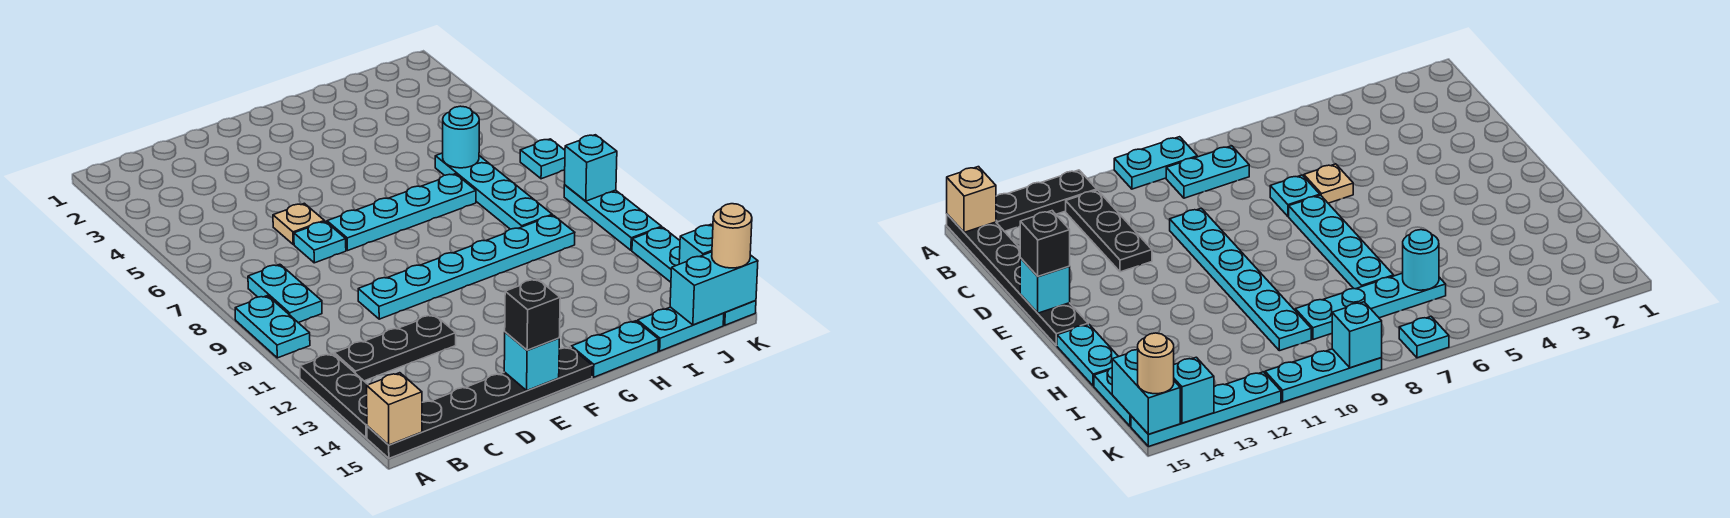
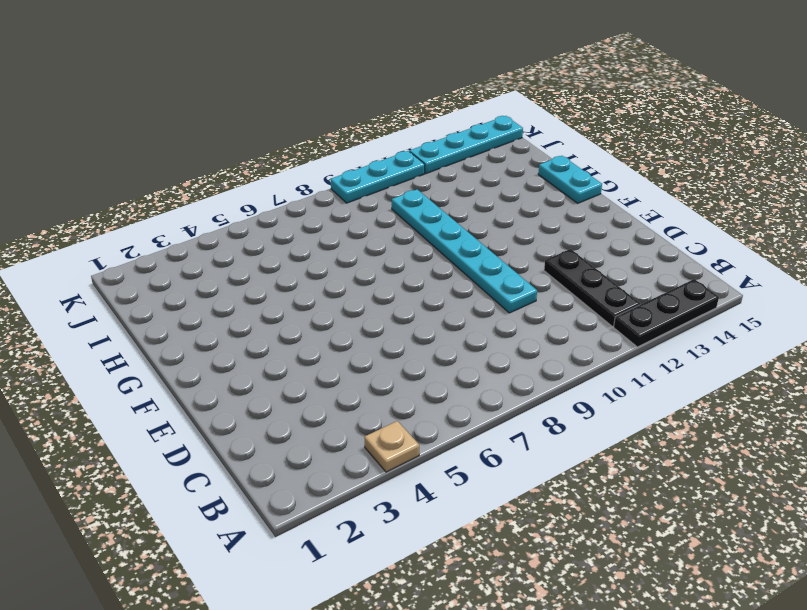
tan 1x1 plate [364,421,419,472] -> tan 1x1 plate moved to [273,203,324,244]
none -> cyan 1x2 plate [235,296,310,358]
none -> black 1x6 plate [367,347,592,458]
none -> cyan 1x2 plate [248,264,322,323]

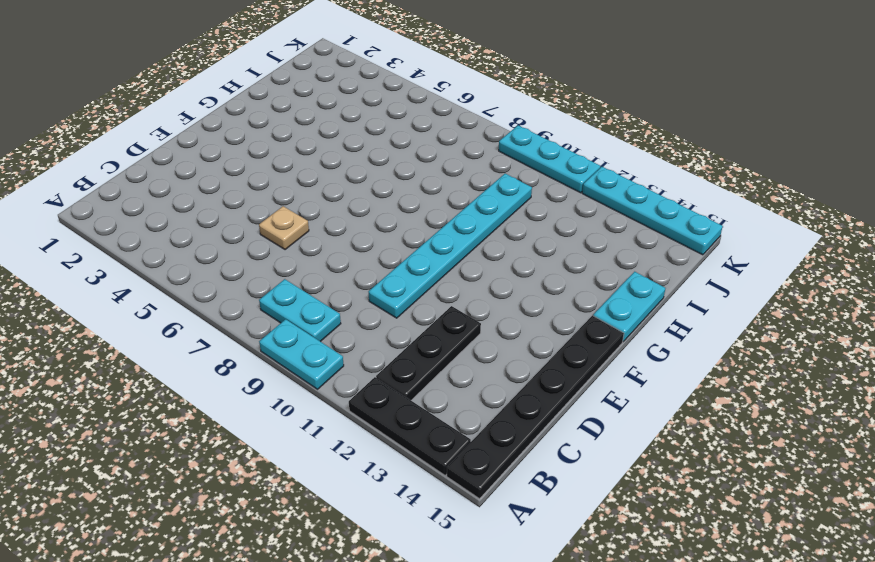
none -> cyan 1x1 plate [294,221,346,263]
none -> cyan 1x4 plate [327,174,476,251]
none -> cyan 1x4 plate [435,153,552,229]

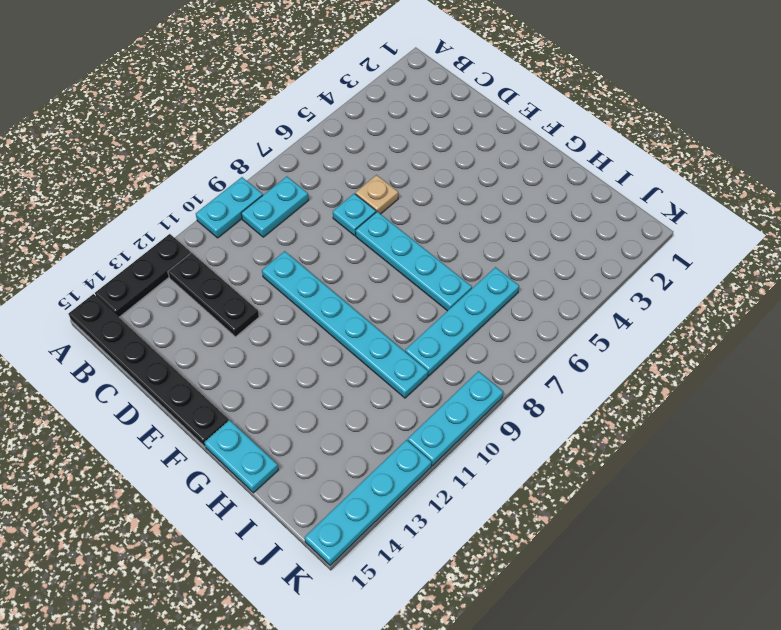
none -> cyan 1x2 plate [637,307,724,351]
none -> cyan 1x1 plate [520,139,565,179]
none -> tan 1x1 brick [367,373,422,445]

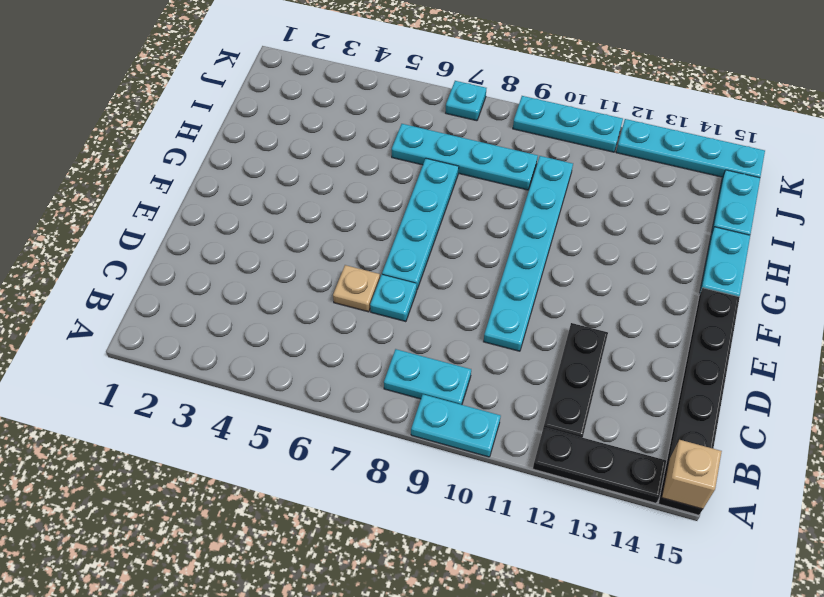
none -> cyan 1x1 brick [504,332,559,391]
none -> cyan 1x1 round brick [443,106,479,168]
none -> cyan 1x2 brick [670,252,758,325]

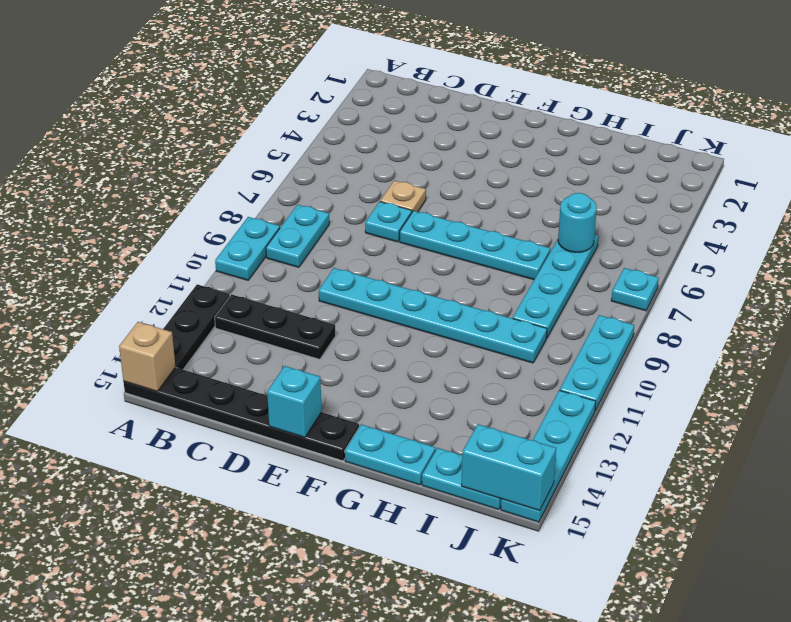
none -> cyan 1x1 brick [565,135,617,201]
none -> cyan 1x1 brick [679,224,713,264]
none -> black 1x1 brick [505,279,560,350]

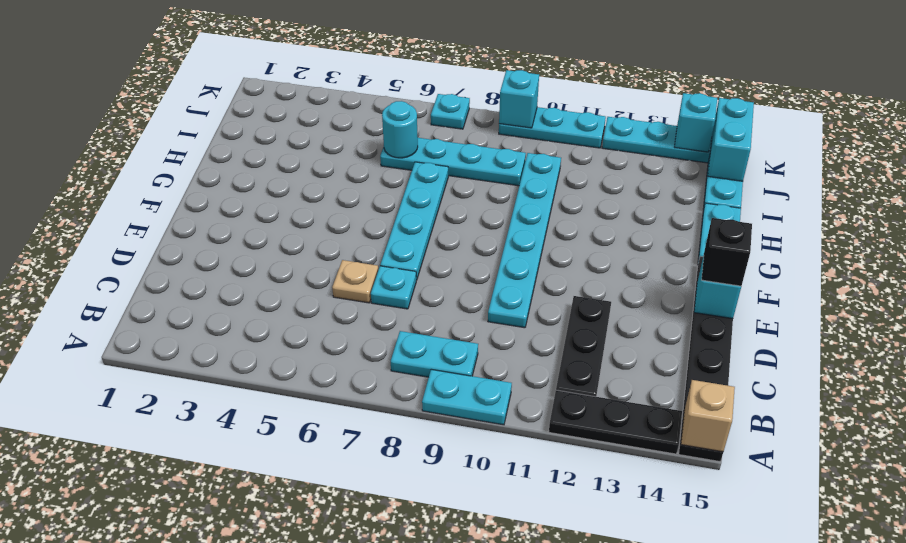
none -> tan 1x1 round brick [712,204,752,268]

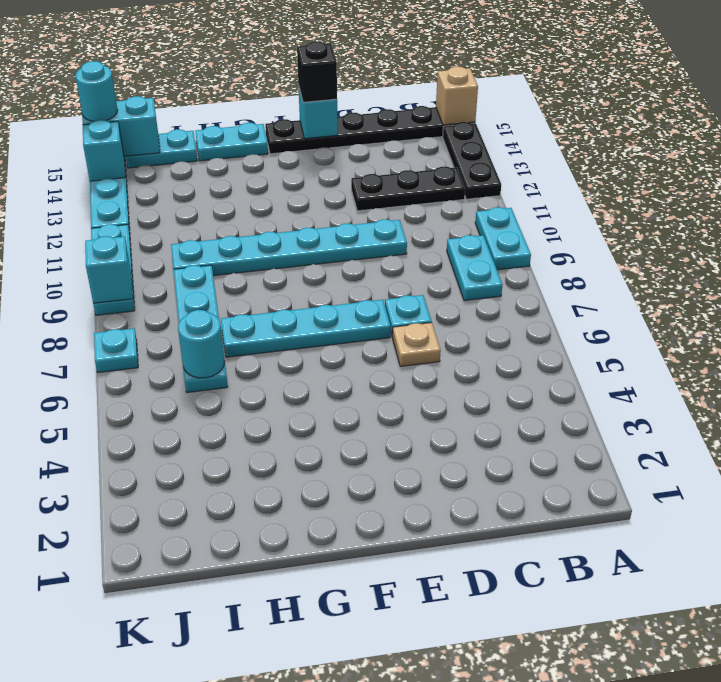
cyan 1x1 round brick [76,61,118,121] -> tan 1x1 round brick [712,204,752,268]

